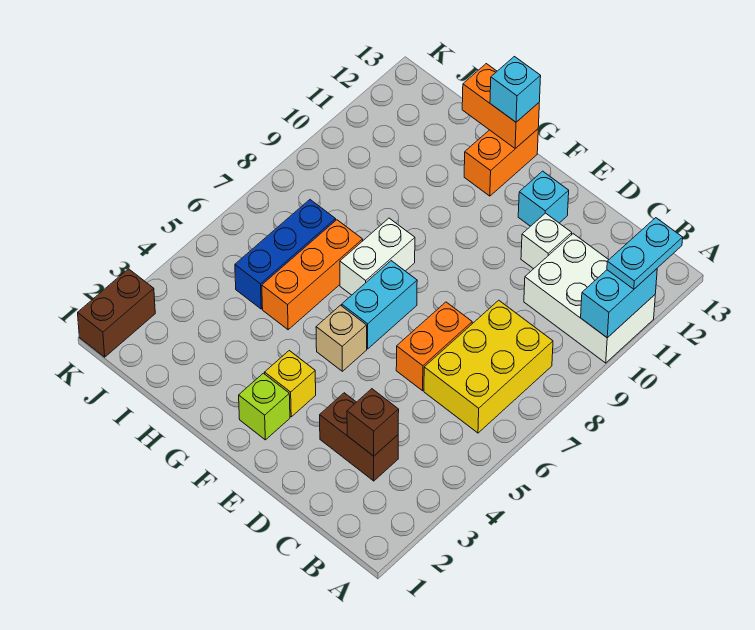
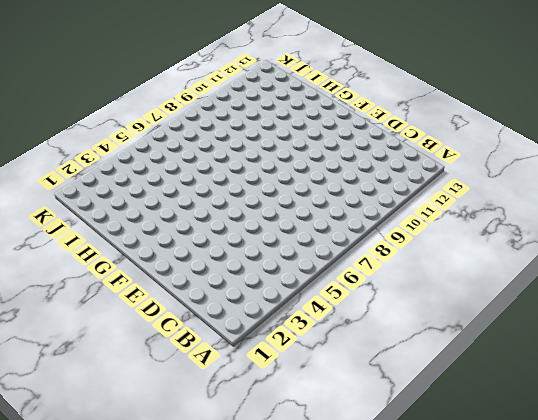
none -> white 2x3 brick [524,234,655,363]
none -> yellow 2x3 brick [424,300,553,433]
none -> brown 1x2 brick [320,393,398,481]

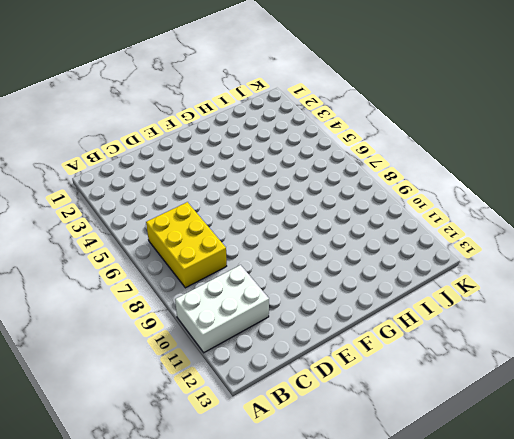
none -> brown 1x2 brick [320,393,398,481]
none -> orange 1x2 brick [396,302,472,391]
none -> white 1x1 brick [521,213,572,269]

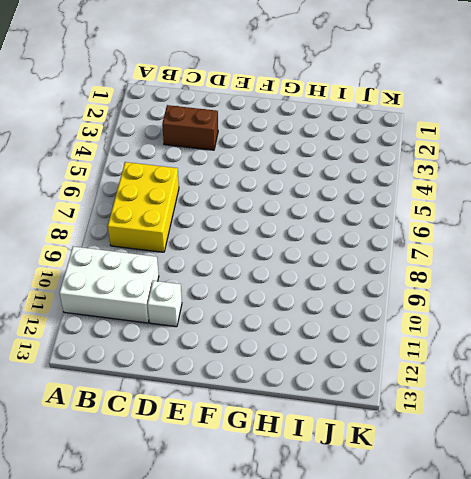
none -> orange 1x2 brick [396,302,472,391]
none -> cyan 1x1 brick [518,171,569,226]
none -> lime 1x1 brick [239,373,290,440]

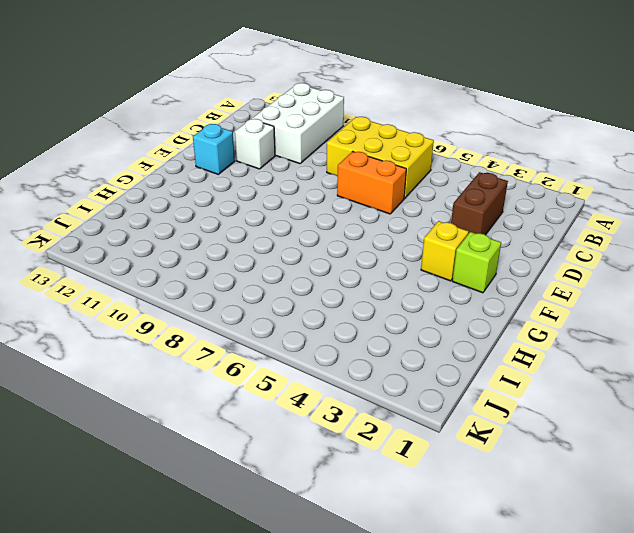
none -> tan 1x1 brick [316,305,367,371]
none -> cyan 1x2 brick [342,261,417,349]
none -> white 1x2 brick [340,218,415,295]

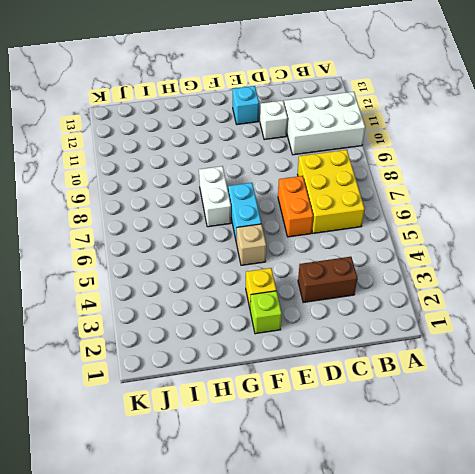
none -> orange 1x2 brick [464,129,538,196]
none -> orange 1x3 brick [262,220,363,330]
none -> blue 1x3 brick [235,200,336,309]

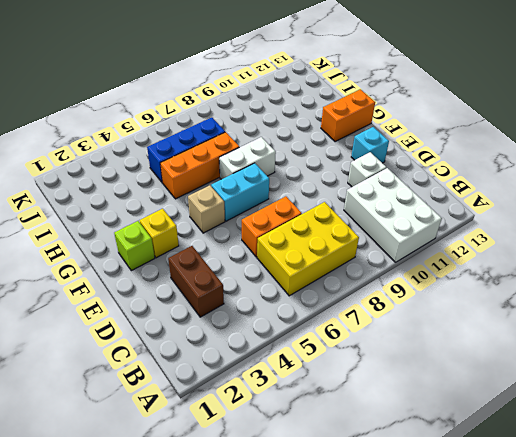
none -> brown 1x2 brick [78,269,155,357]
none -> cyan 1x2 brick [581,269,657,338]
none -> brown 1x1 brick [347,389,399,456]

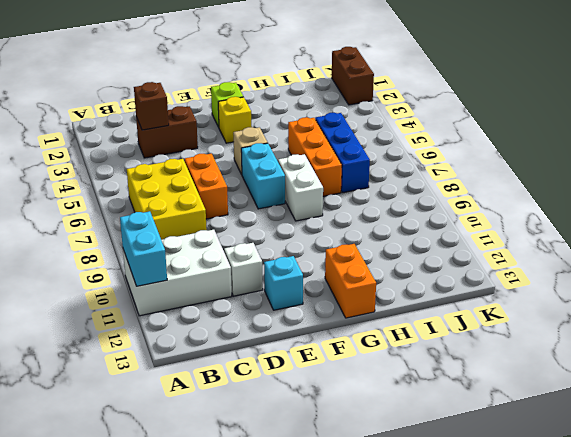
none -> orange 1x2 brick [462,64,539,148]
none -> cyan 1x2 plate [607,218,683,289]
none -> cyan 1x1 brick [490,57,541,122]

